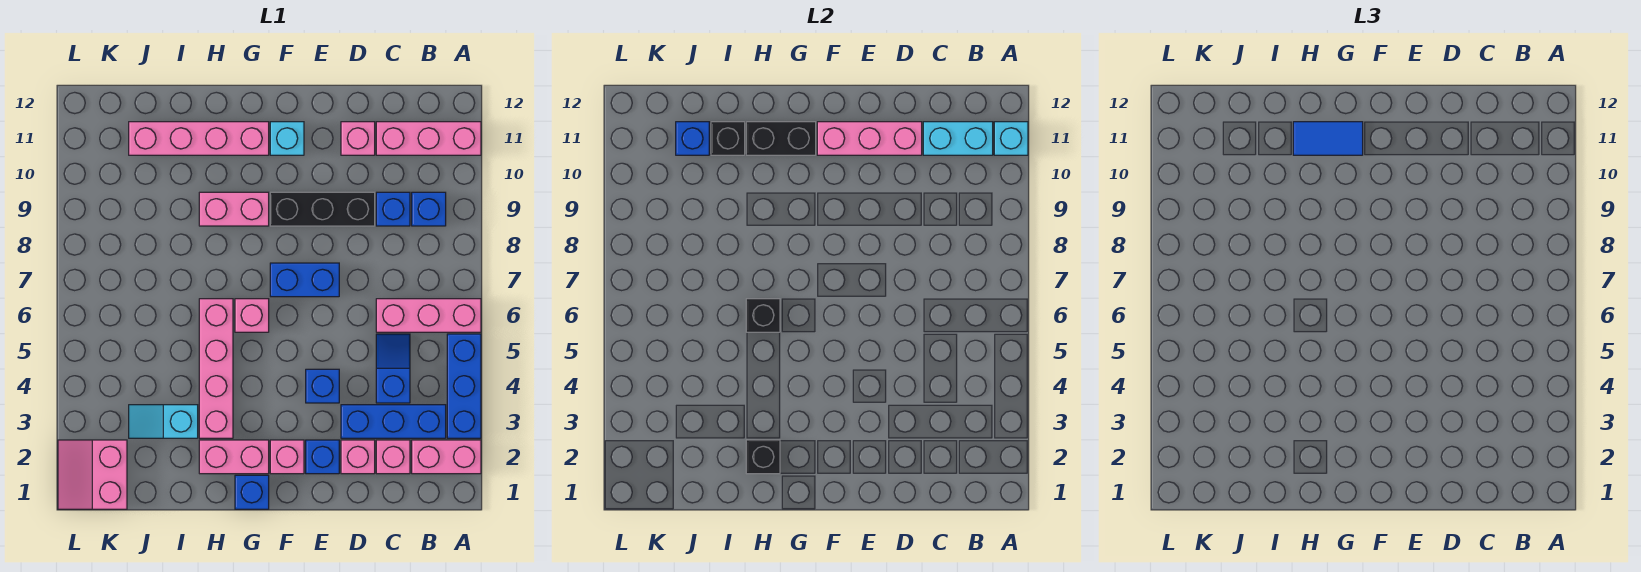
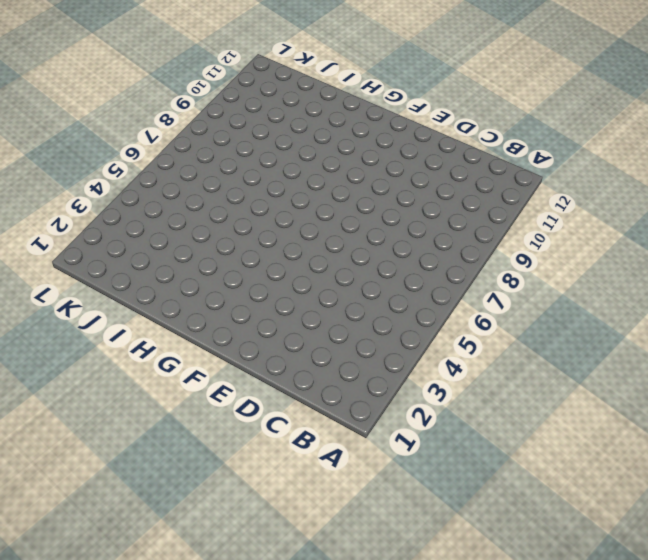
none -> pink 1x2 brick [412,440,481,474]
none -> blue 1x3 brick [447,334,481,438]
none -> pink 1x3 brick [376,299,481,332]
none -> pink 1x3 brick [376,122,481,155]

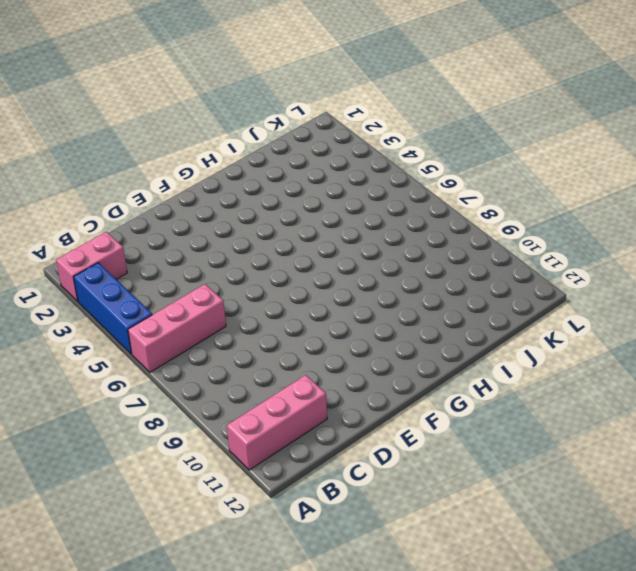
none -> blue 1x3 brick [341,405,446,438]
none -> blue 1x1 brick [412,192,446,226]
none -> pink 1x1 brick [376,440,410,474]
none -> blue 1x2 slope [376,334,410,403]

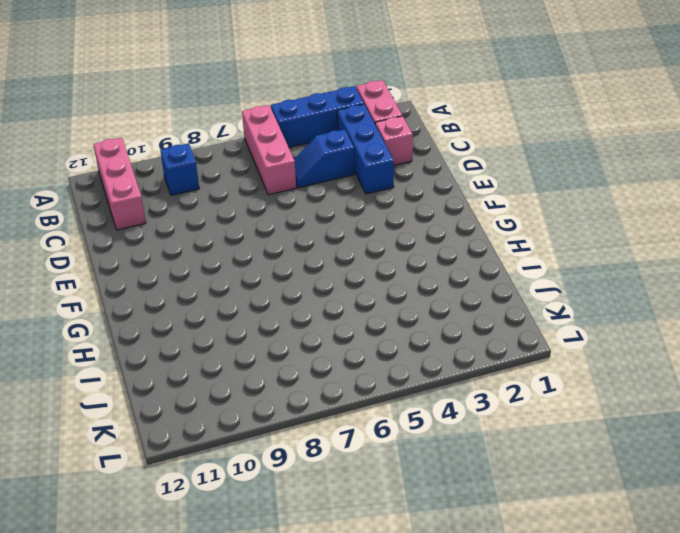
none -> blue 1x1 brick [376,192,410,226]
none -> pink 1x1 brick [341,440,375,474]
none -> black 1x3 brick [270,192,375,226]
none -> pink 1x1 brick [341,122,375,155]

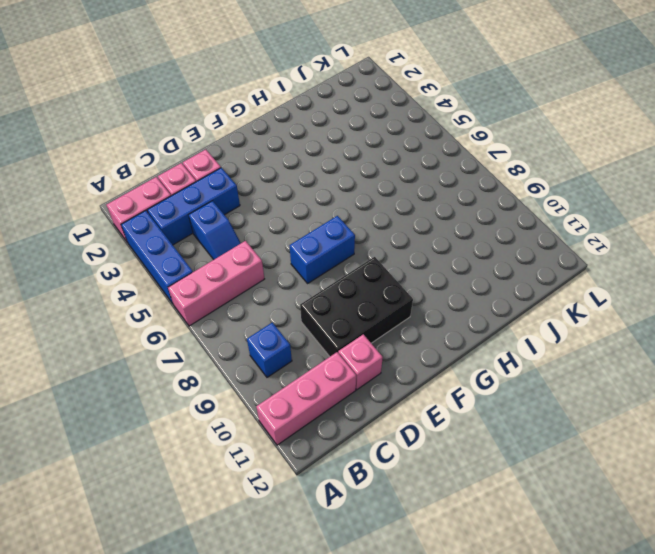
black 2x3 brick [300,257,413,357] -> black 1x3 brick [270,192,375,226]
none -> blue 1x1 brick [376,192,410,226]
none -> blue 1x1 brick [306,440,339,474]
none -> blue 1x1 brick [306,369,339,403]
none -> pink 1x1 brick [270,440,304,474]

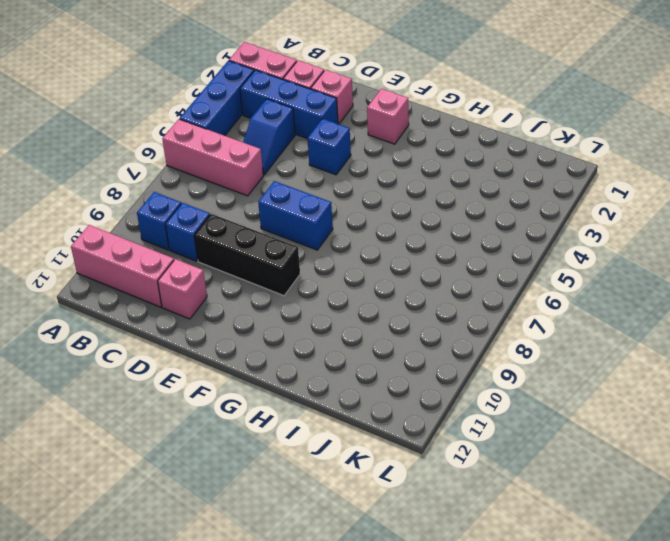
none -> blue 1x1 brick [306,440,339,474]
none -> cyan 1x1 brick [270,122,304,155]
none -> blue 1x1 brick [235,475,269,509]
none -> pink 1x2 brick [199,440,269,474]

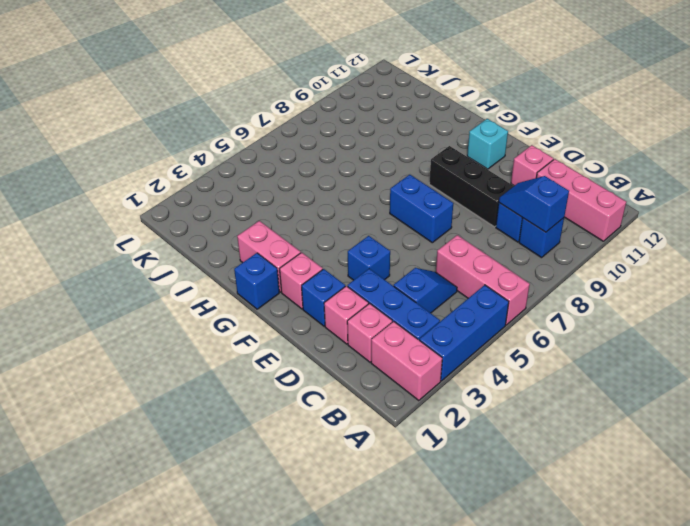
blue 1x2 slope [499,176,569,232] -> none
none -> pink 1x1 brick [235,299,269,332]
none -> pink 1x2 brick [199,192,269,226]
none -> pink 1x4 brick [129,122,269,155]
none -> pink 1x4 brick [199,299,233,438]

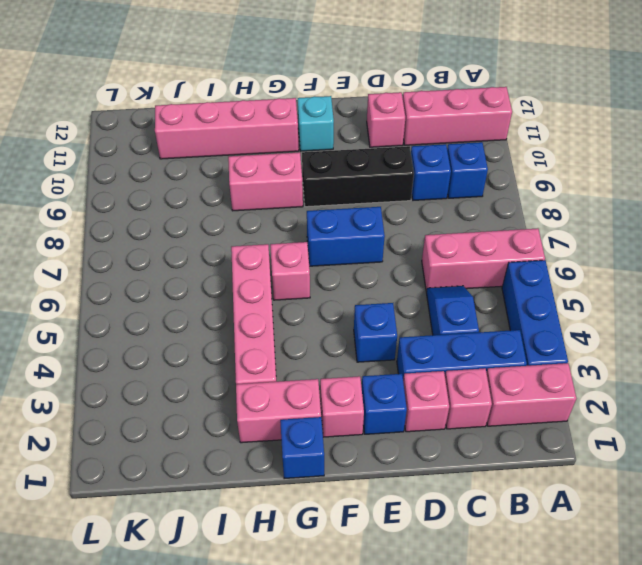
none -> cyan 1x2 slope [129,405,198,438]
none -> pink 2x2 slope [58,440,127,509]
none -> cyan 1x1 brick [994,122,1028,155]
none -> cyan 1x2 brick [923,122,993,155]

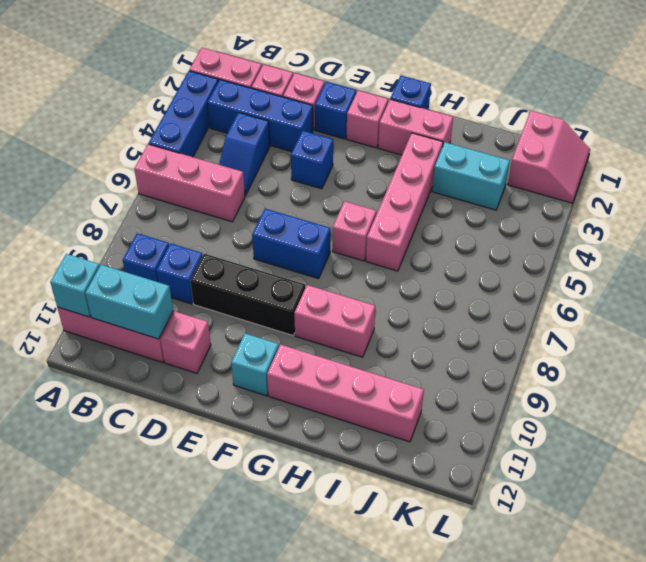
cyan 1x2 brick [432,142,510,210] -> cyan 1x2 slope [129,405,198,438]
none -> pink 1x3 brick [817,122,922,155]
none -> black 1x2 brick [746,122,816,155]
none -> black 1x1 brick [746,440,780,474]
none -> black 1x1 brick [746,299,780,332]

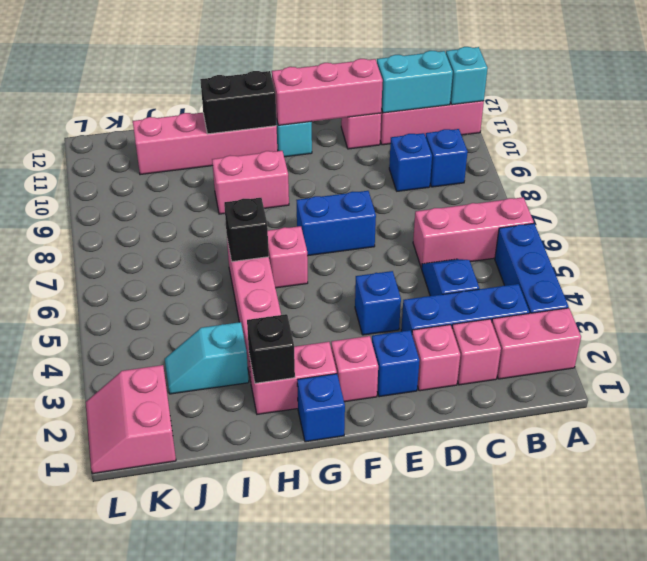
none -> black 1x3 brick [270,192,375,226]
none -> black 1x1 brick [711,122,745,155]
none -> blue 1x1 brick [676,122,709,155]
none -> blue 1x2 tile [1293,122,1363,155]

